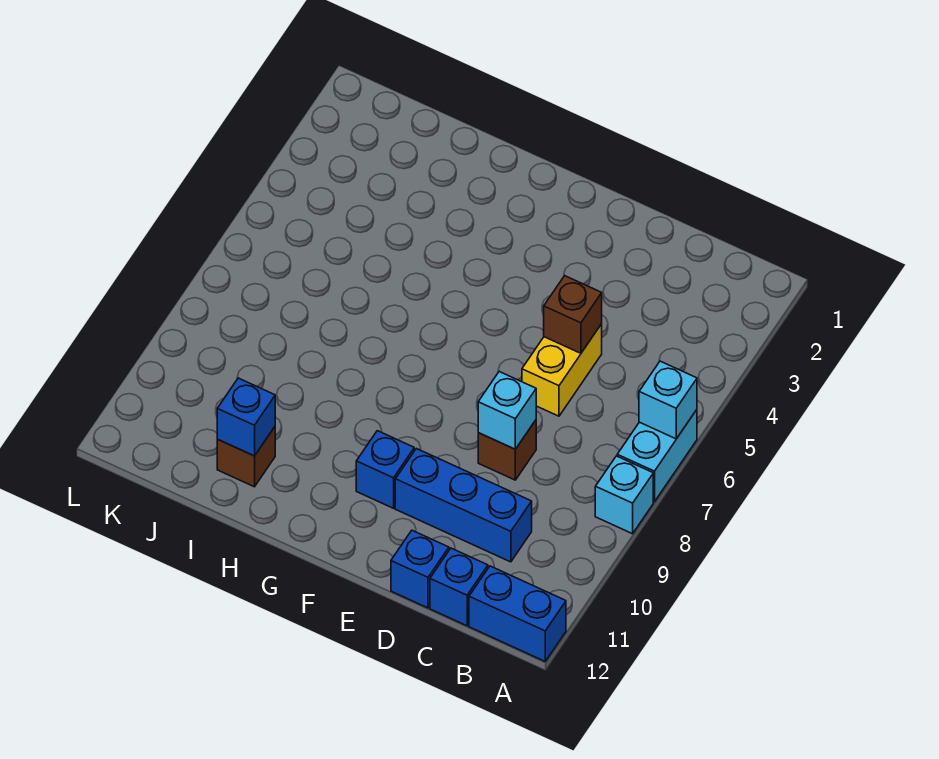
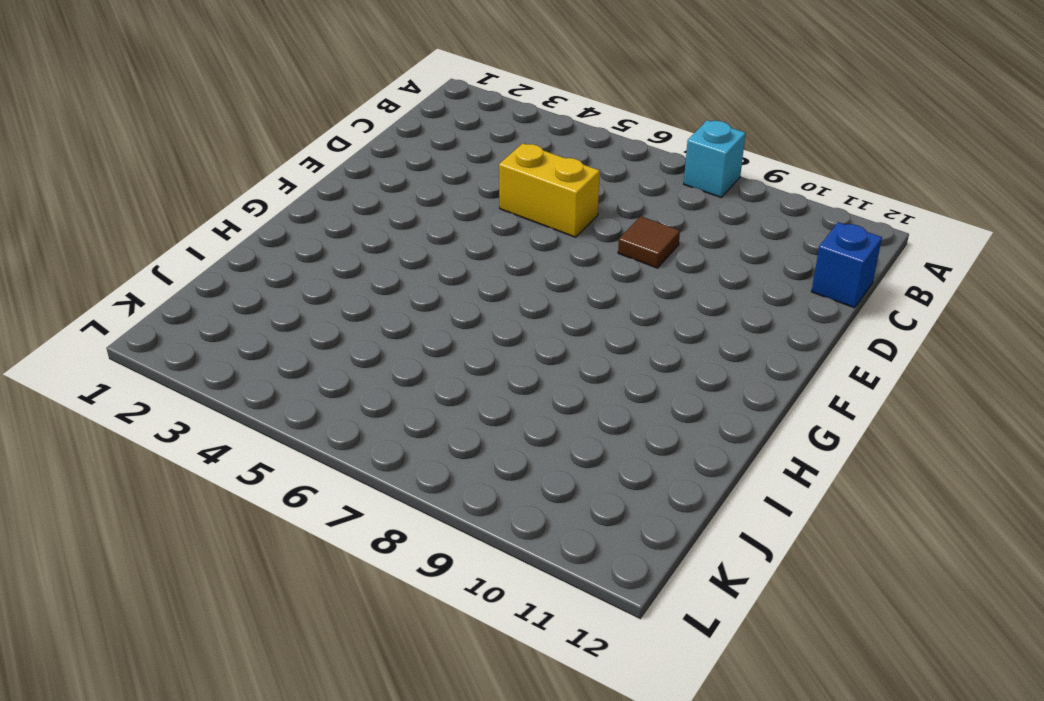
brown 1x1 tile [618,216,680,268] -> brown 1x1 brick [478,420,536,480]
none -> cyan 1x2 brick [617,410,697,502]
none -> blue 1x2 brick [469,566,566,661]
none -> blue 1x3 brick [395,449,532,562]

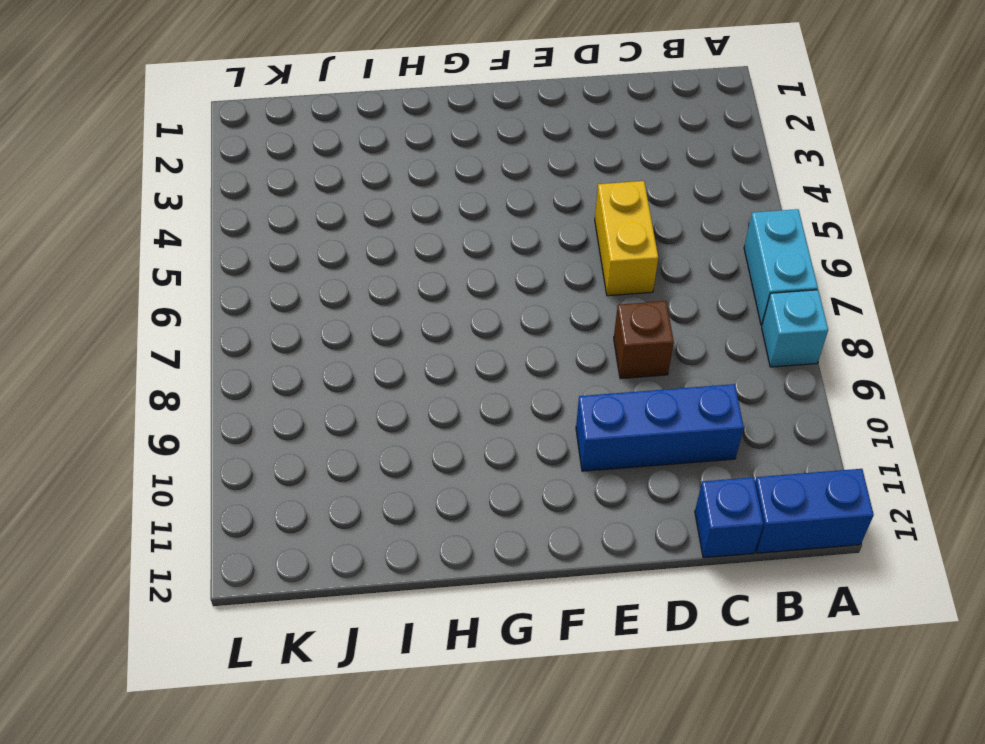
none -> blue 1x1 brick [391,530,449,608]
none -> blue 1x1 brick [356,431,414,508]
none -> brown 1x1 brick [217,427,275,487]

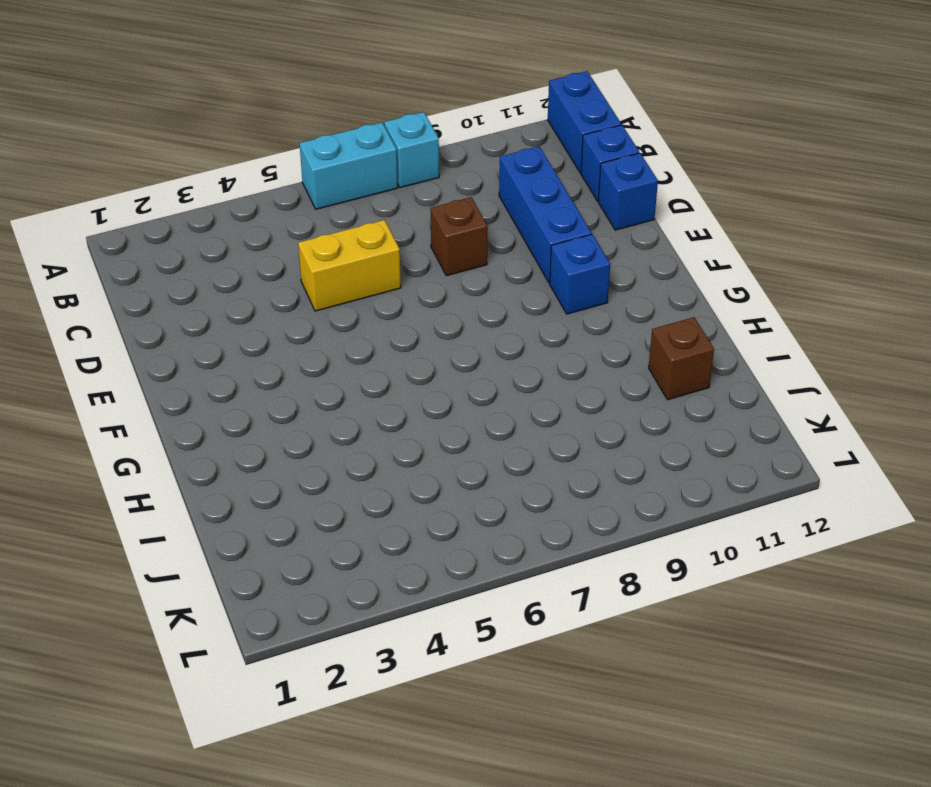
none -> cyan 1x1 brick [639,361,697,439]
none -> brown 1x1 brick [544,276,602,353]
none -> cyan 1x1 brick [478,372,536,449]

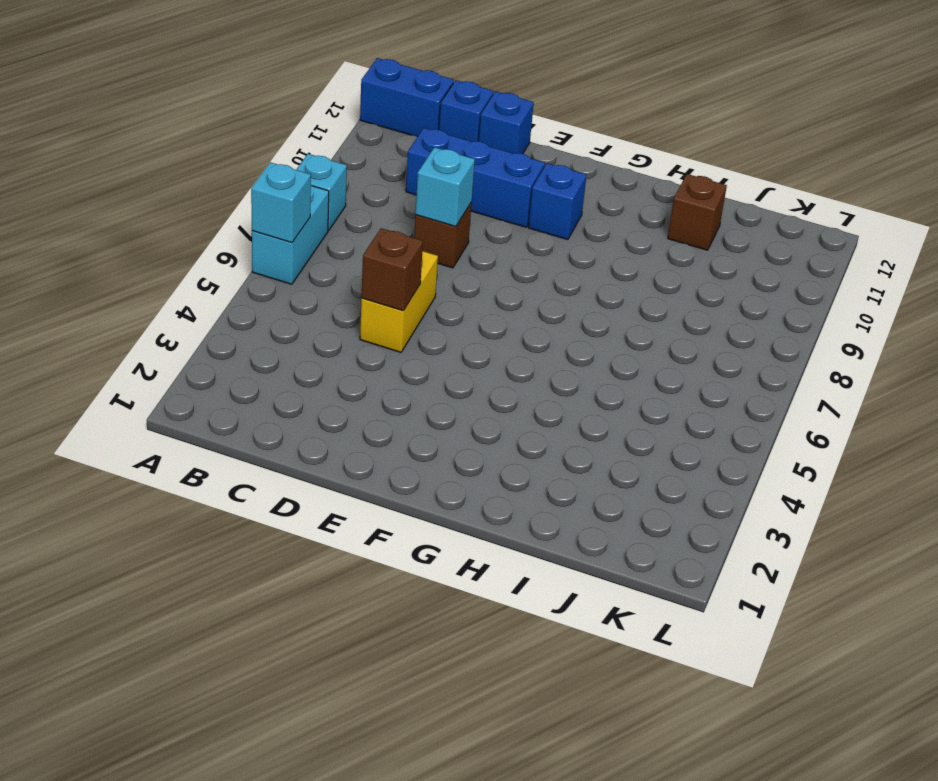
none -> blue 1x1 brick [217,378,275,456]

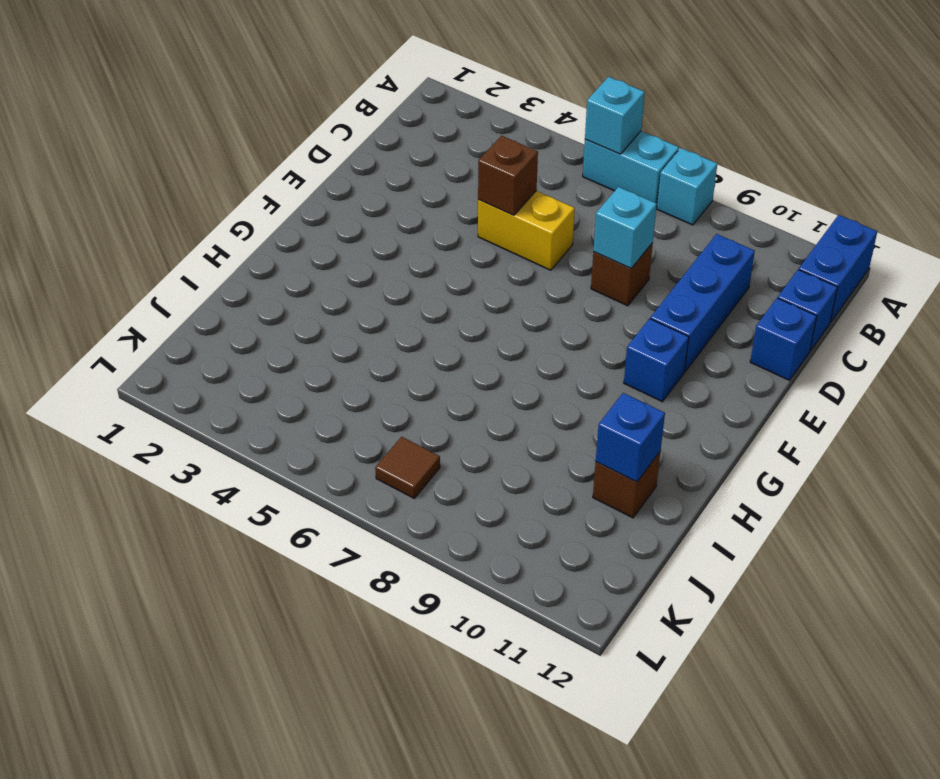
brown 1x1 tile [375,437,440,498] -> none

